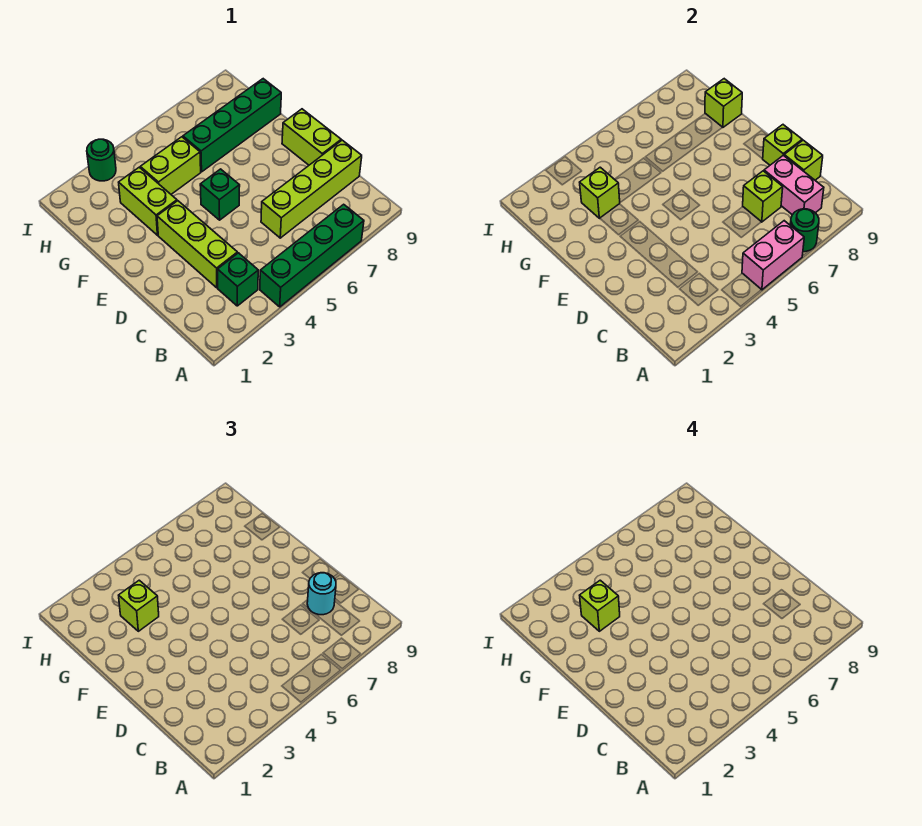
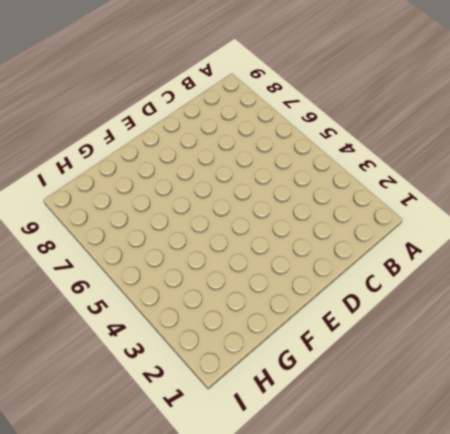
none -> green 1x4 brick [260,204,364,307]
none -> green 1x1 brick [218,253,258,306]
none -> lime 1x3 brick [157,201,237,288]

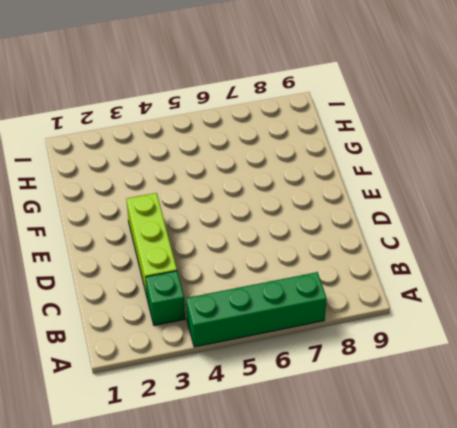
none -> lime 1x4 brick [261,140,362,238]
none -> lime 1x2 brick [282,109,341,165]
none -> green 1x1 brick [200,169,240,220]

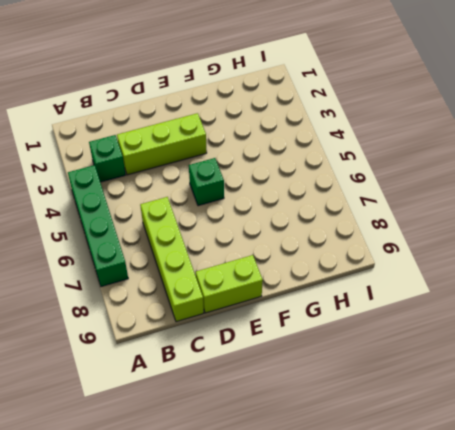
none -> lime 1x2 brick [119,167,177,235]
none -> lime 1x2 brick [140,137,201,194]
none -> green 1x4 brick [183,79,281,172]

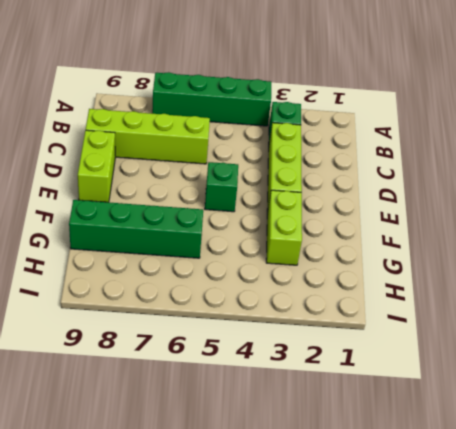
none -> lime 1x2 brick [140,137,201,194]
none -> green 1x1 round brick [87,139,116,181]
none -> pink 1x2 brick [742,221,804,290]

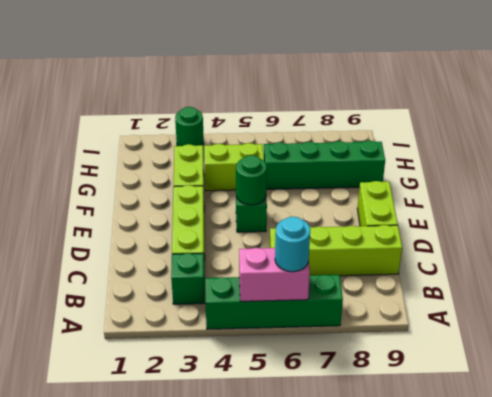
cyan 1x1 round brick [275,217,310,272] -> cyan 1x1 round brick moved to [307,573,336,615]
green 1x1 round brick [236,155,267,205] -> green 1x1 round brick moved to [790,209,819,252]
none -> pink 1x2 brick [764,155,824,215]
none -> lime 1x1 brick [743,171,783,222]
none -> lime 1x1 brick [784,140,823,180]

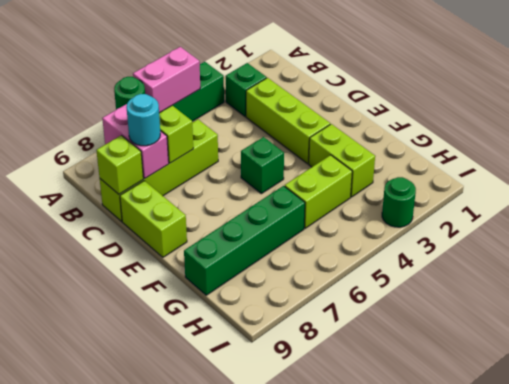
none -> lime 1x1 brick [763,125,802,165]
none -> lime 1x1 brick [580,167,620,218]
none -> lime 1x1 brick [705,79,742,128]

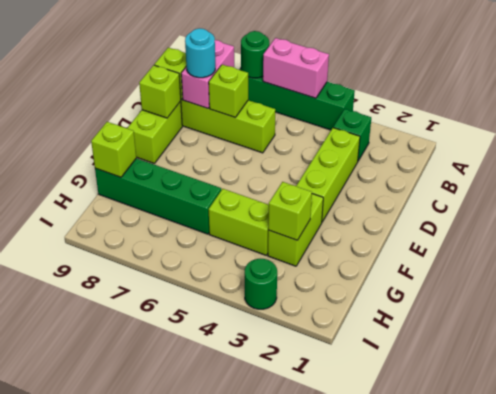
none -> green 1x1 brick [200,169,240,220]
none -> lime 1x1 brick [119,580,159,631]
none -> lime 1x1 brick [580,580,620,631]

